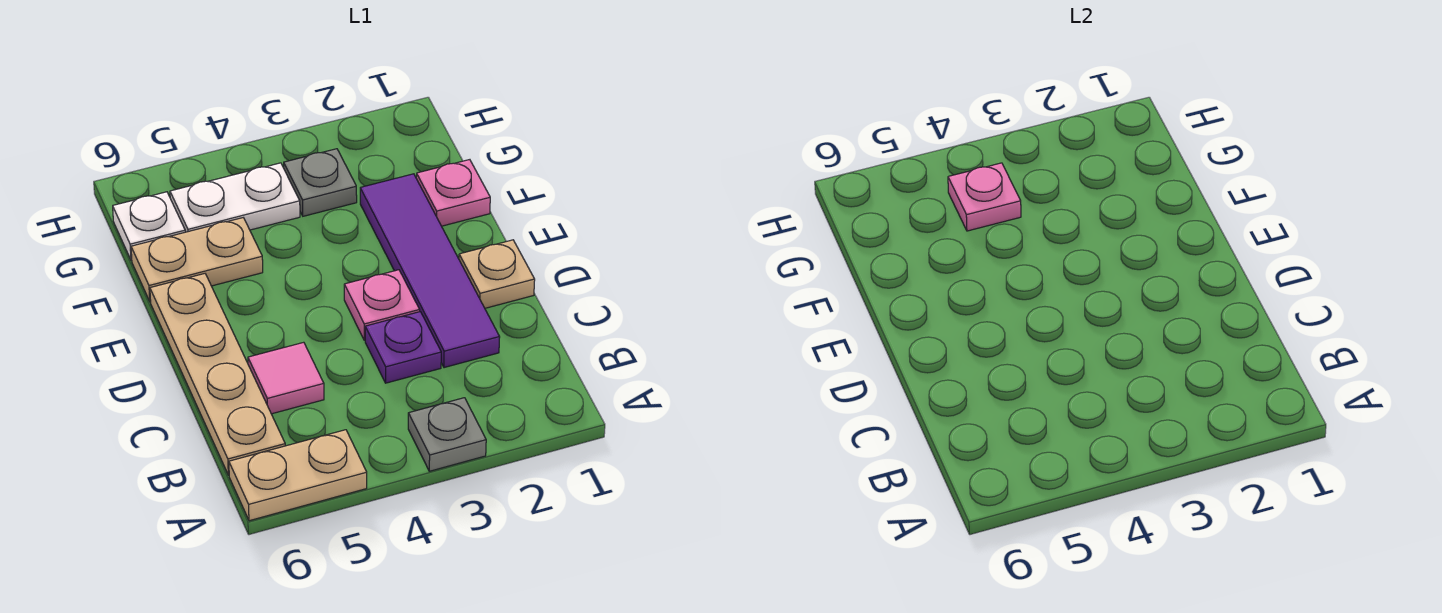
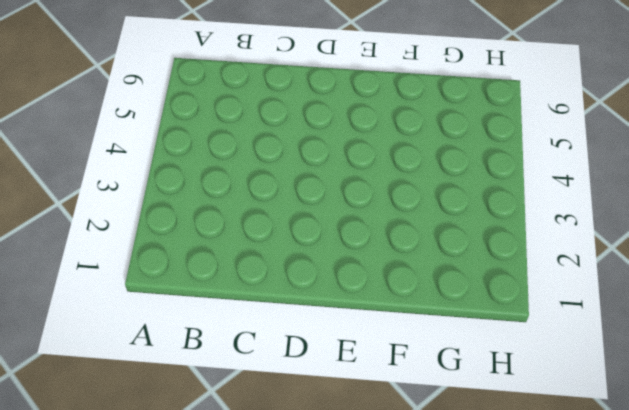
none -> grey 1x1 plate [408,398,486,471]
none -> tan 1x2 plate [229,430,367,521]
none -> tan 1x4 plate [150,274,285,475]

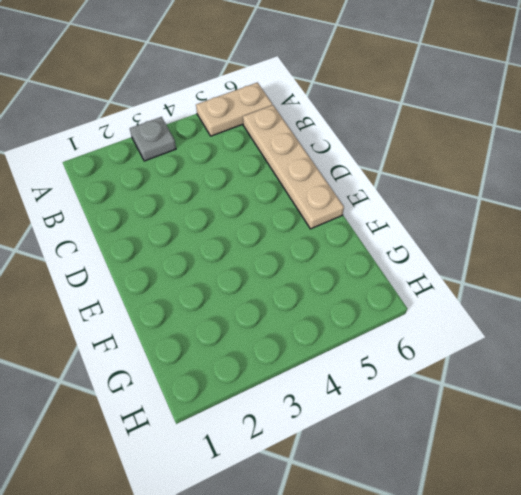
none -> purple 1x4 tile [360,174,500,368]
none -> purple 1x1 plate [365,312,441,383]
none -> pink 1x1 tile [248,342,324,414]

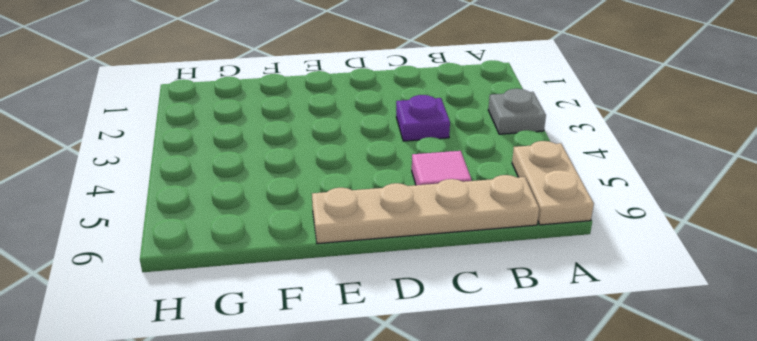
none -> purple 1x4 tile [360,174,500,368]
none -> tan 1x1 plate [459,240,535,308]
none -> pink 1x1 plate [344,270,420,340]

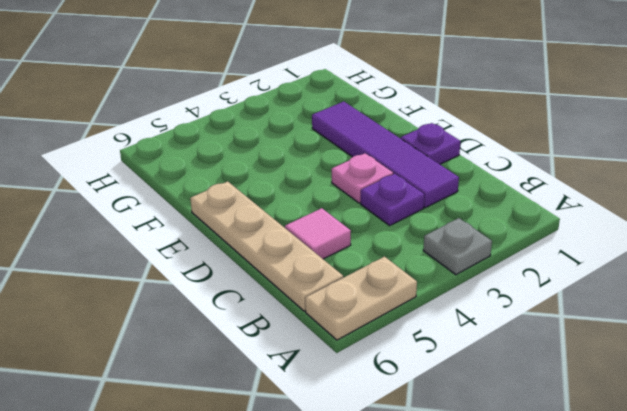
purple 1x1 plate [401,123,461,164] -> tan 1x1 plate [459,240,535,308]
none -> pink 1x1 plate [416,160,490,226]
none -> tan 1x2 plate [131,218,263,302]
none -> grey 1x1 plate [284,149,357,216]

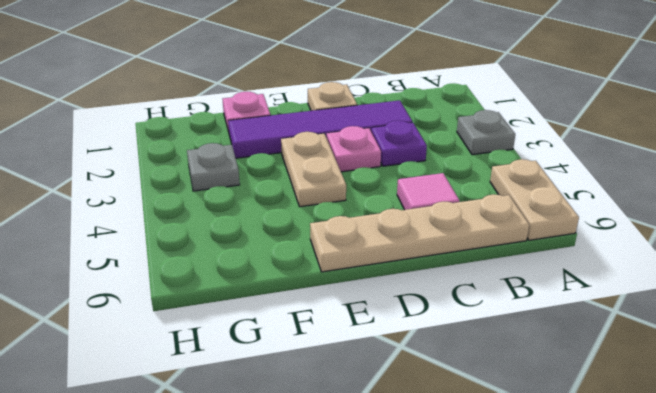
tan 1x2 plate [281,132,346,207] -> tan 1x2 plate moved to [131,218,263,302]
none -> white 1x2 plate [170,163,300,232]
none -> white 1x1 plate [113,192,185,261]
none -> pink 1x1 plate [948,163,1021,231]

